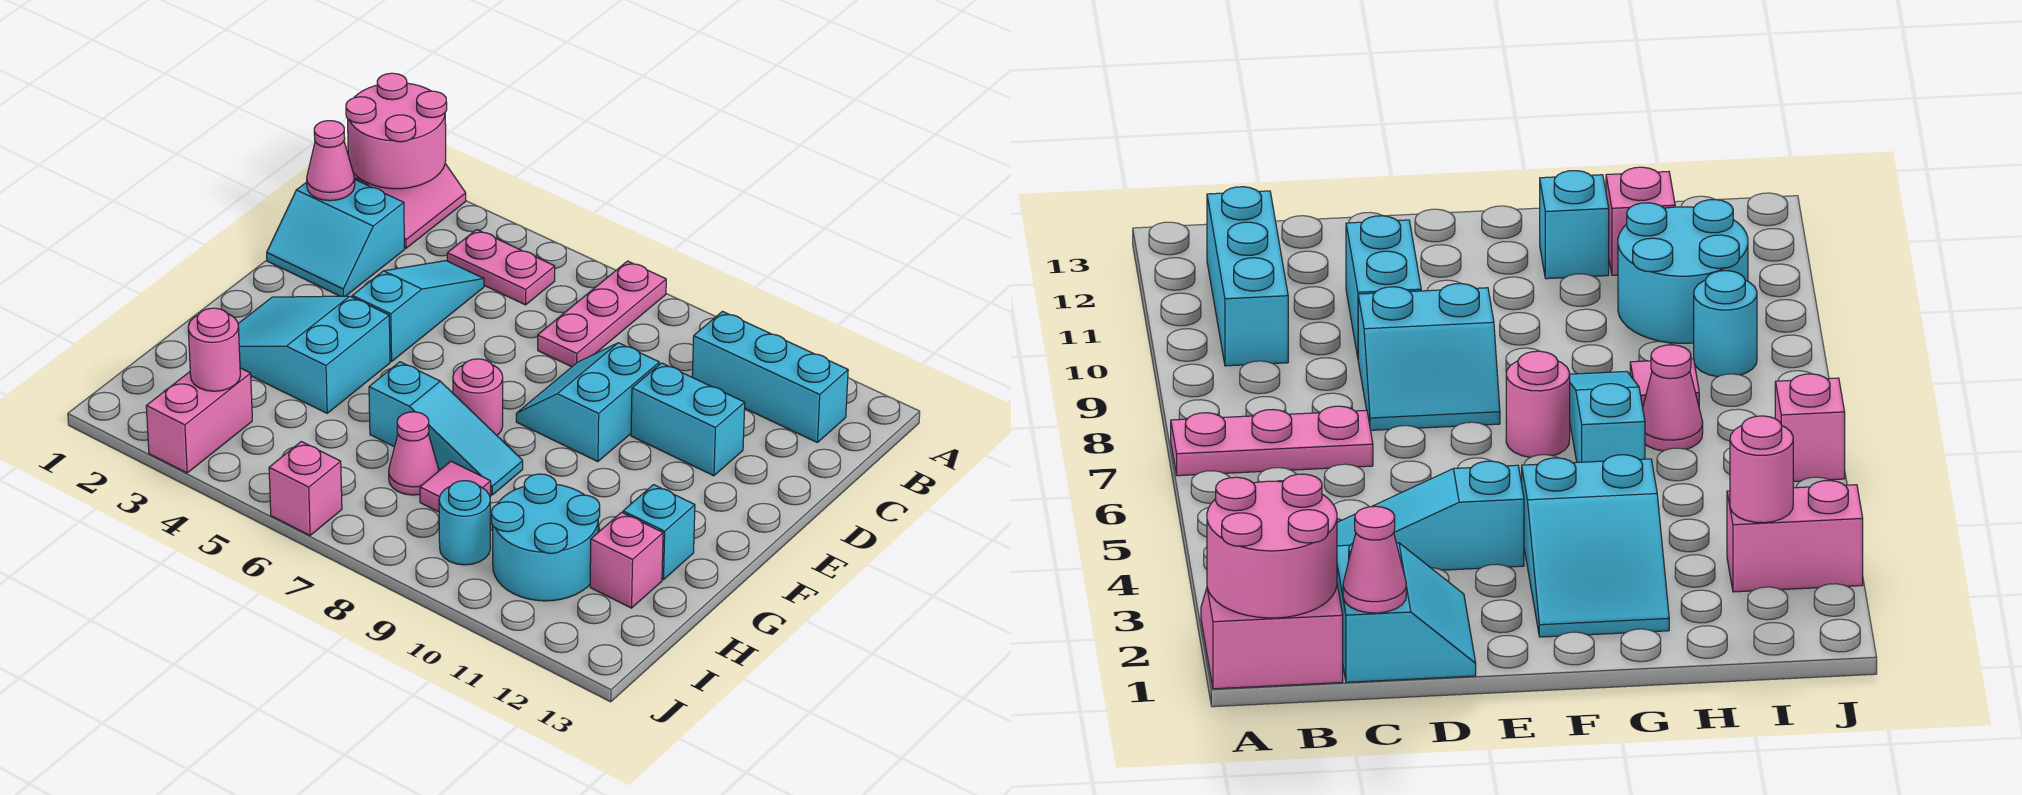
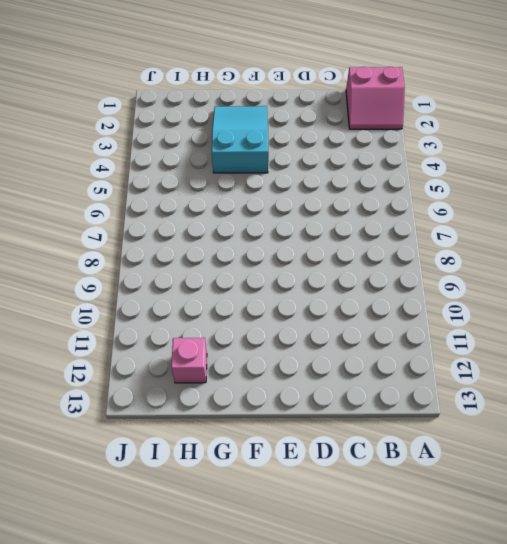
none -> pink 1x3 plate [538,261,666,367]
none -> pink 1x2 plate [447,230,555,305]
none -> cyan 1x3 brick [692,311,848,443]

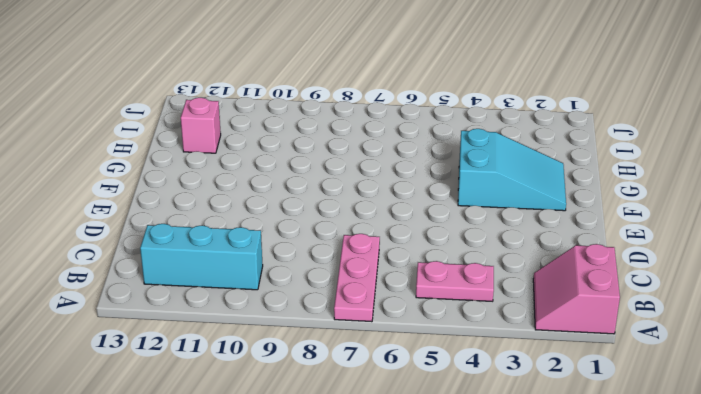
none -> cyan 2x2 slope [267,179,405,296]
none -> cyan 1x3 slope [352,261,484,361]
none -> cyan 2x2 slope [516,343,659,462]

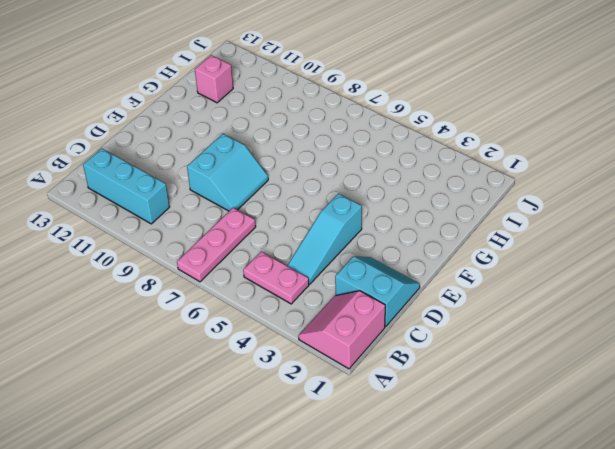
none -> cyan 1x2 brick [631,363,745,476]
none -> cyan 2x3 slope [238,296,390,413]
none -> pink 1x1 round brick [453,359,503,435]

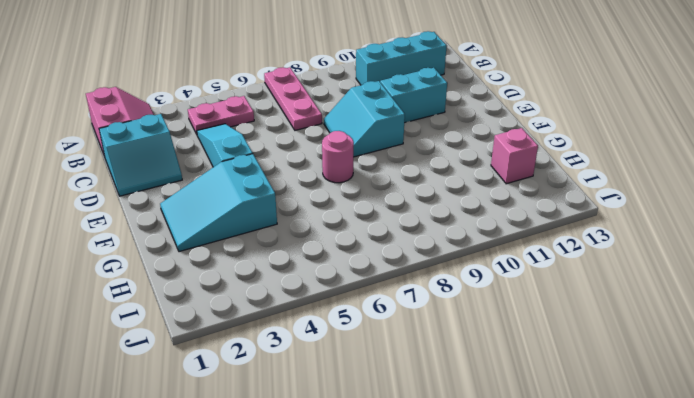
none -> cyan 1x3 slope [369,362,523,495]
none -> cyan 1x1 brick [623,485,695,580]
none -> pink 1x1 cone [389,412,439,495]

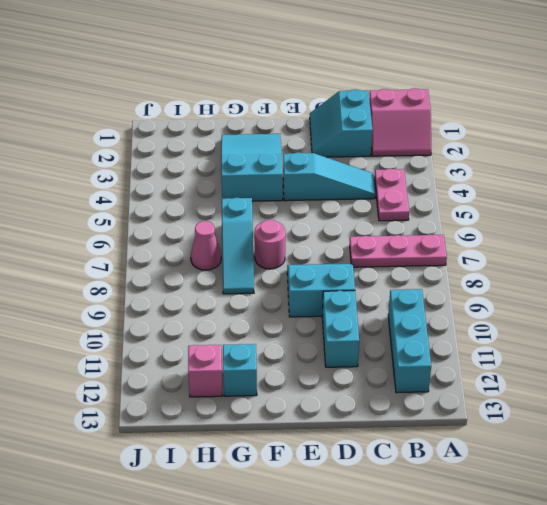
none -> pink 1x1 tile [420,461,491,512]
none -> cyan 2x2 round brick [491,474,600,601]
none -> pink 1x2 brick [146,368,252,473]

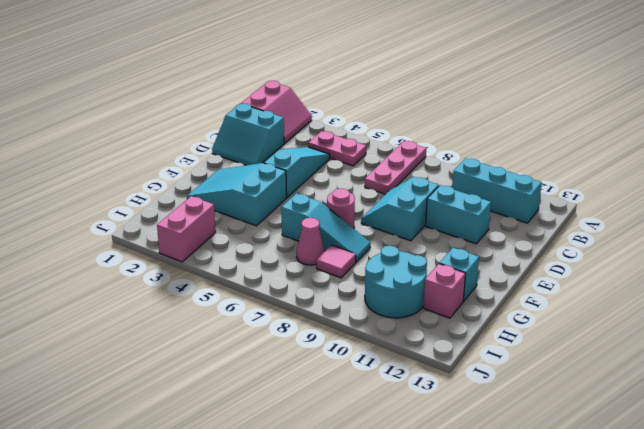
none -> cyan 1x1 round brick [439,481,490,565]
none -> pink 1x1 brick [269,442,342,535]
none -> pink 2x2 round brick [346,73,447,189]

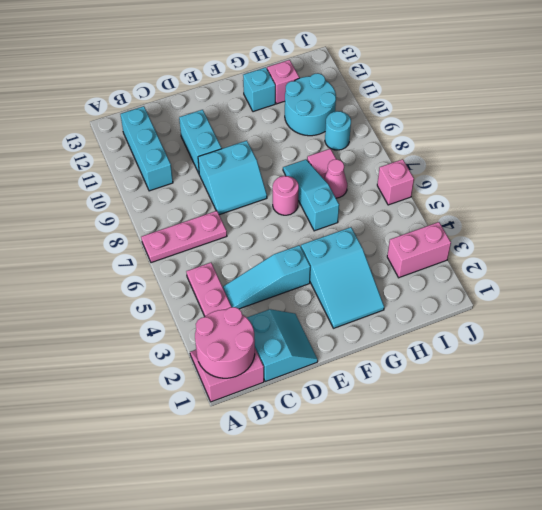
none -> pink 1x1 cone [307,121,355,201]
none -> pink 1x1 round brick [188,308,240,391]

